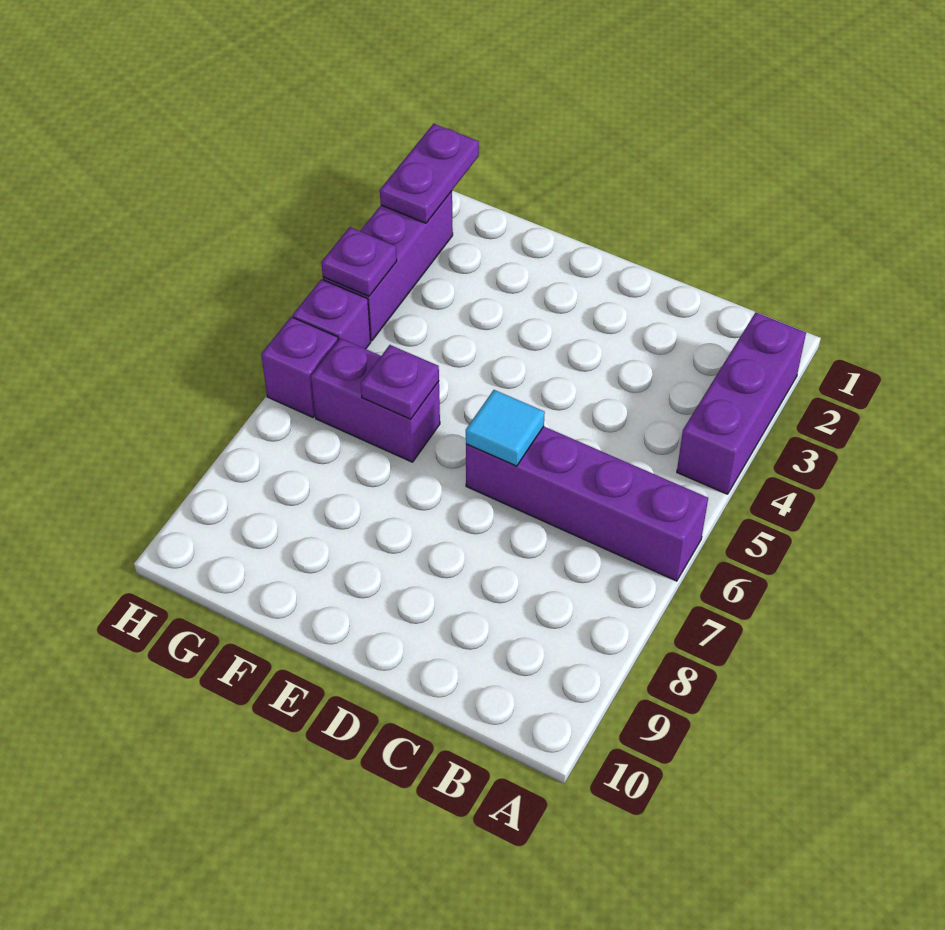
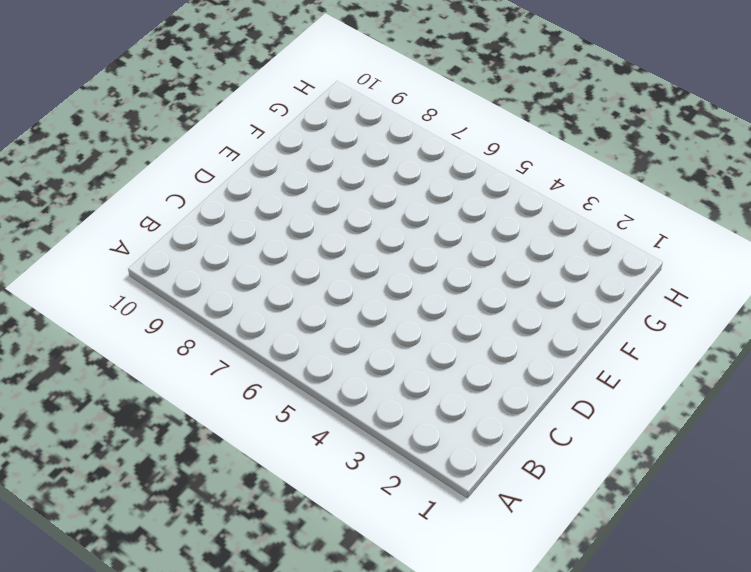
none -> purple 1x3 brick [677,312,806,494]
none -> purple 1x4 brick [466,427,708,581]

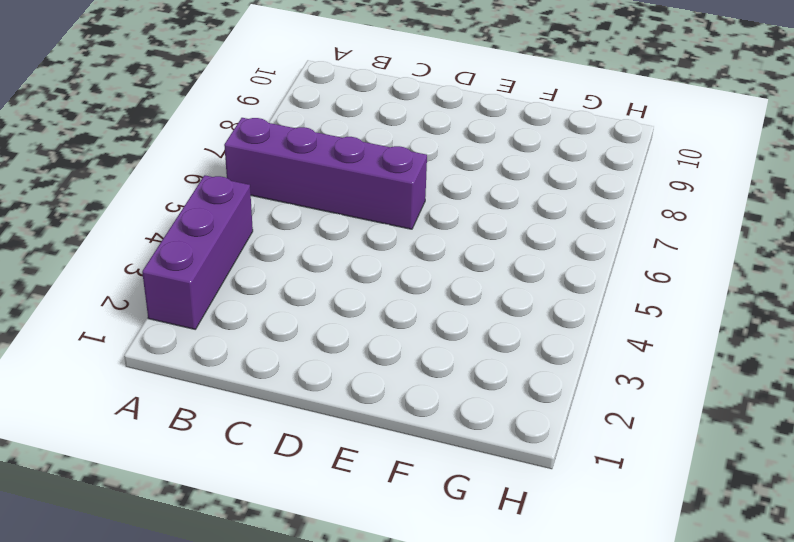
none -> purple 1x2 brick [311,338,440,462]
none -> purple 1x3 brick [323,191,453,341]

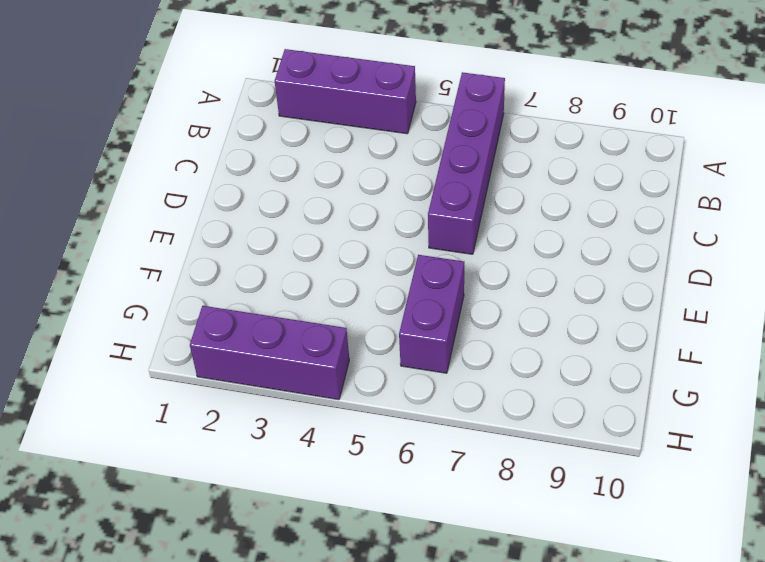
none -> purple 1x1 brick [293,279,371,349]
none -> purple 1x1 brick [261,317,338,417]

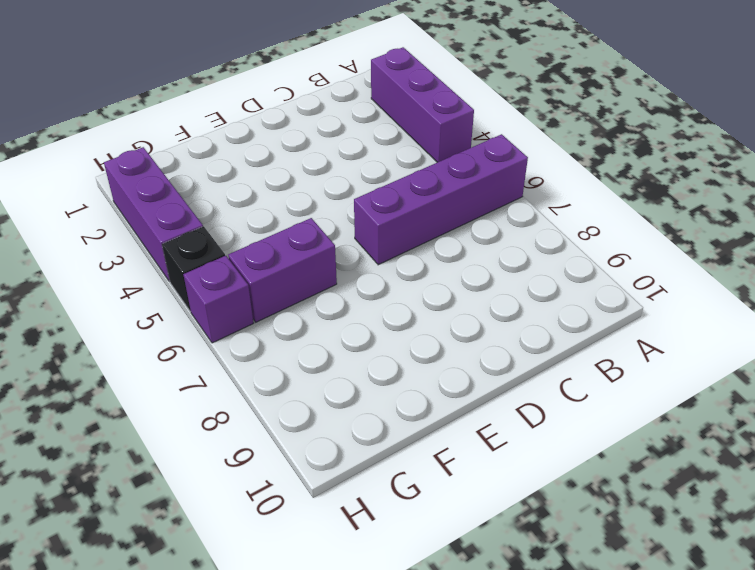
black 1x1 brick [162,226,225,312] -> purple 1x1 brick [293,279,371,349]
none -> cyan 1x1 tile [466,390,545,466]
none -> purple 1x1 plate [361,345,439,419]

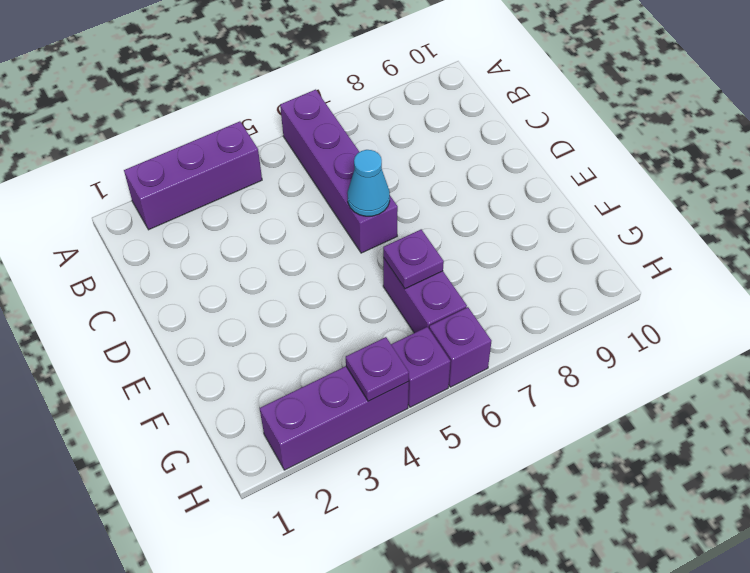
cyan 1x1 cone [347,150,390,216] -> cyan 1x1 tile [466,390,545,466]
none -> purple 1x2 plate [380,124,479,223]

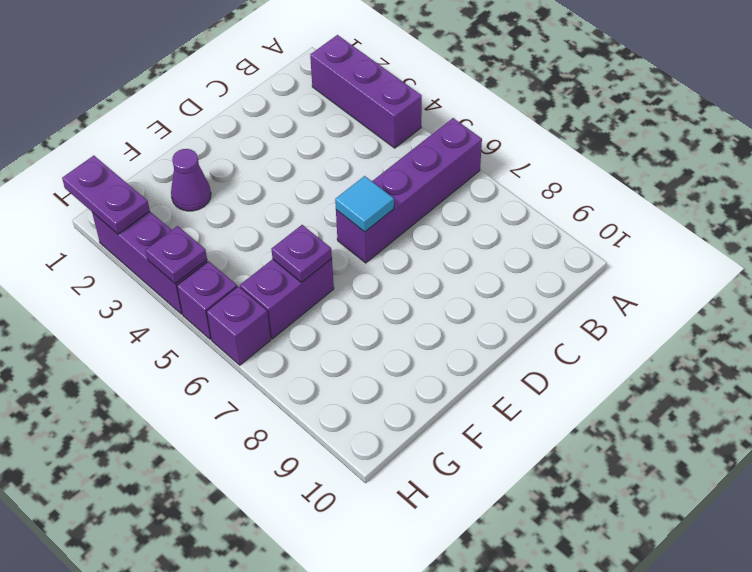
purple 1x1 cone [171,149,211,211] -> none

